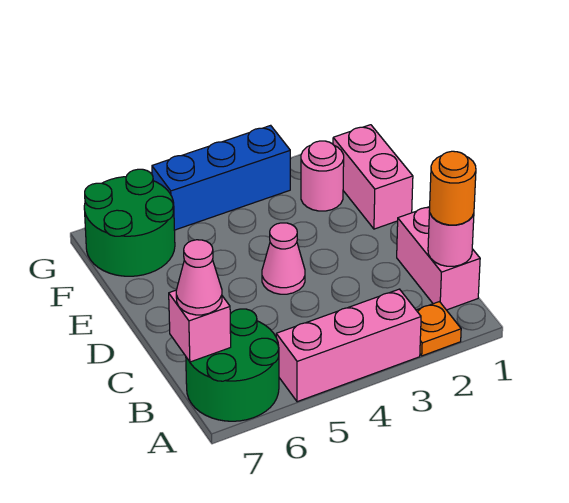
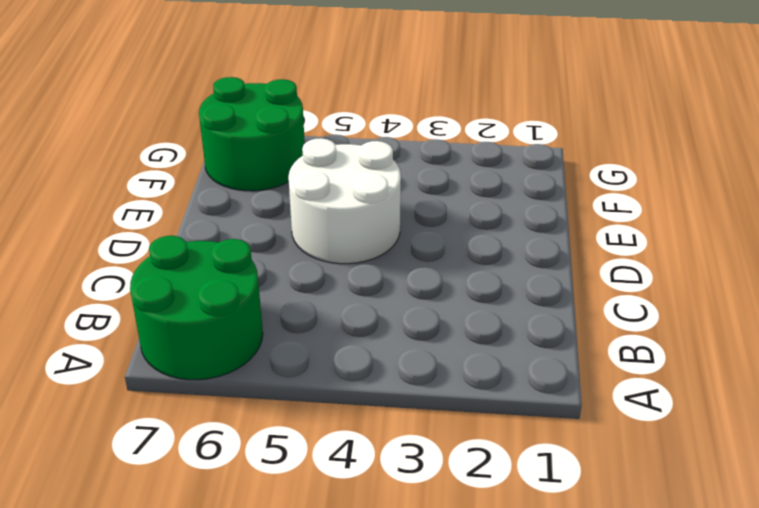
white 2x2 round brick [288,138,401,264] -> pink 1x1 cone [262,223,305,294]
none -> orange 1x1 plate [416,302,461,356]
none -> pink 1x3 brick [276,289,421,402]
none -> pink 1x2 brick [397,207,480,310]

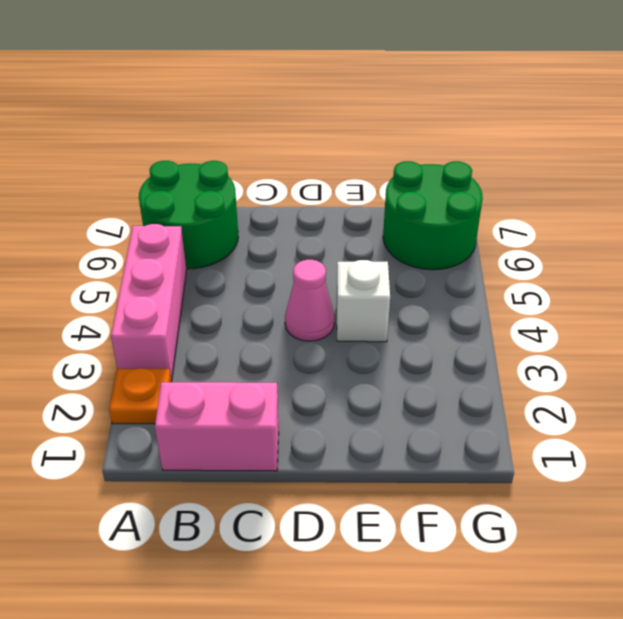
white 1x1 brick [337,260,390,342] -> none
none -> pink 1x2 brick [333,125,413,229]
none -> pink 1x1 round brick [301,141,344,211]
none -> blue 1x3 brick [152,125,290,230]

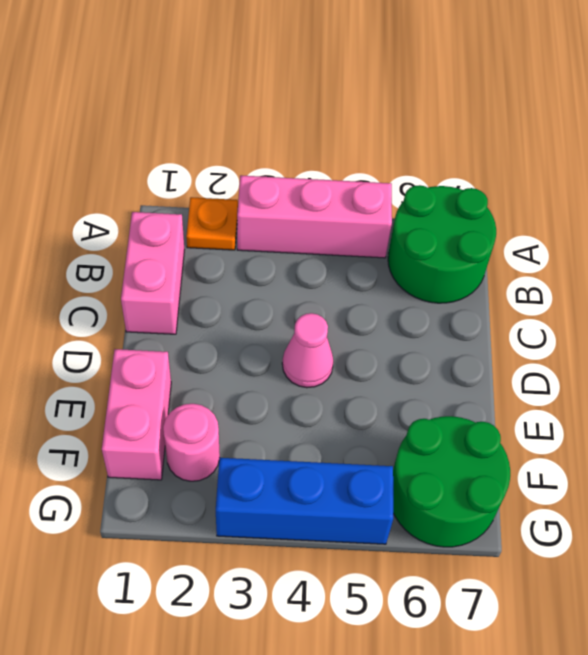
none -> pink 1x1 round brick [428,210,474,266]
none -> pink 1x1 brick [169,290,231,362]
none -> orange 1x1 round brick [430,151,476,225]

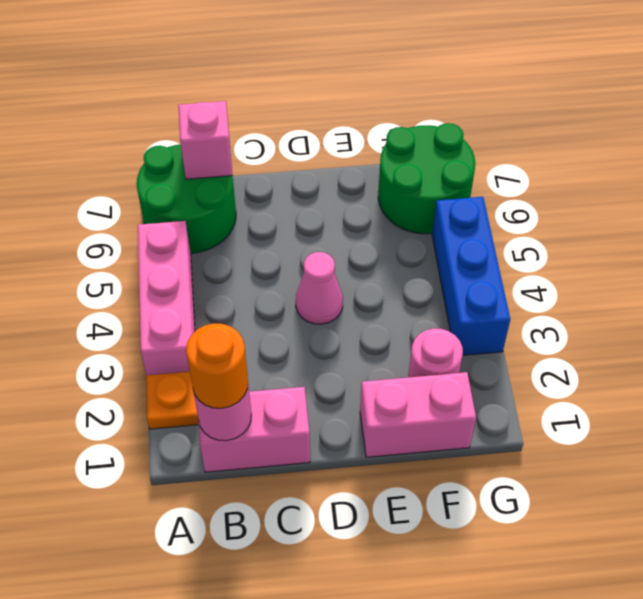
none -> pink 1x1 cone [176,240,222,315]

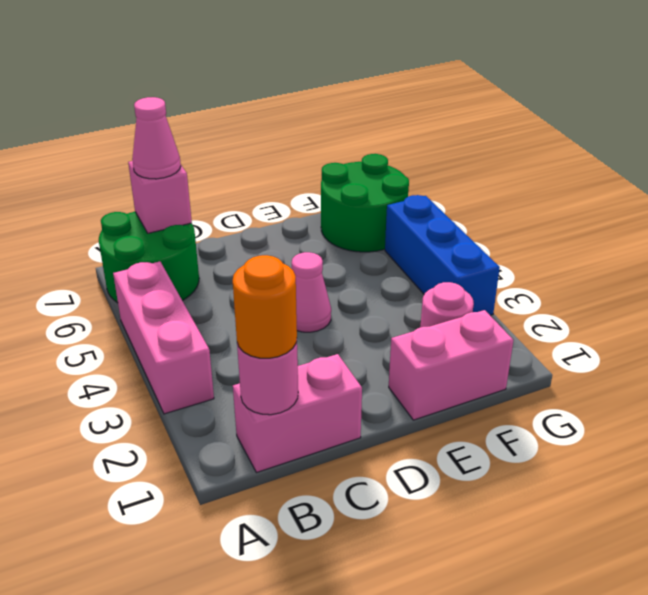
none -> orange 1x1 plate [416,302,461,356]

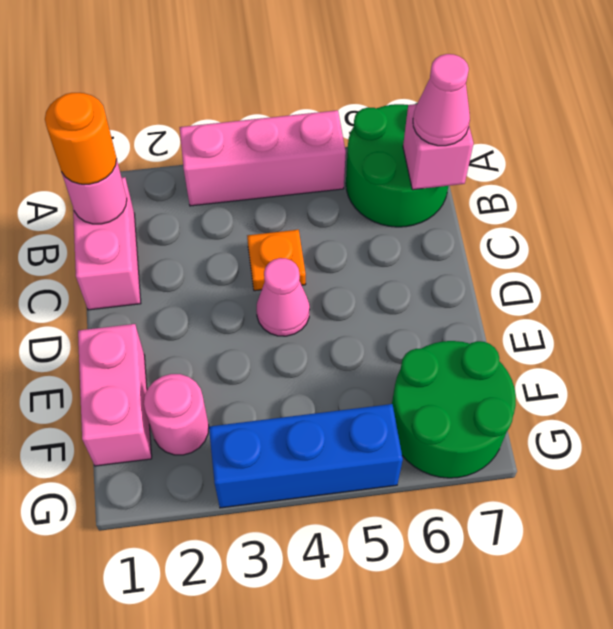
orange 1x1 plate [247,230,306,291] -> orange 1x1 plate moved to [416,302,461,356]

